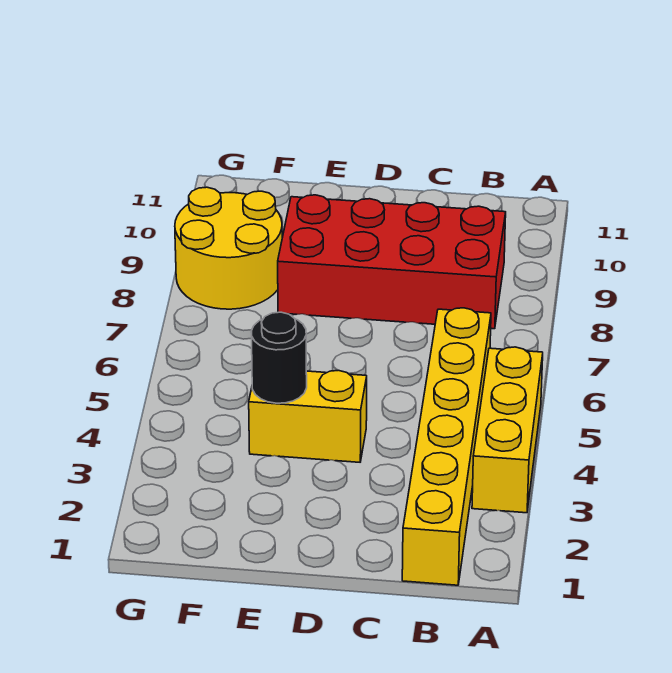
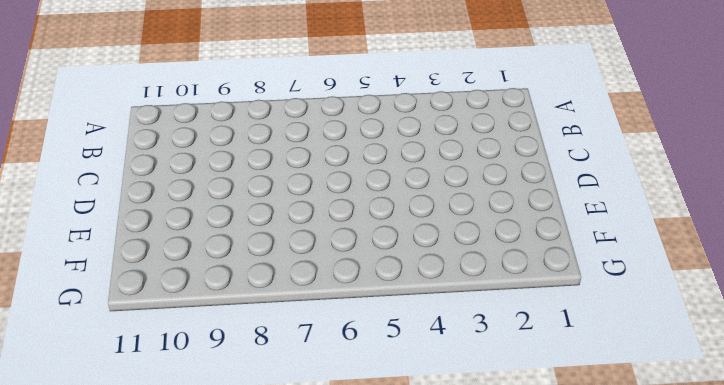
none -> yellow 1x3 brick [472,347,543,513]
none -> yellow 1x6 brick [402,308,491,585]

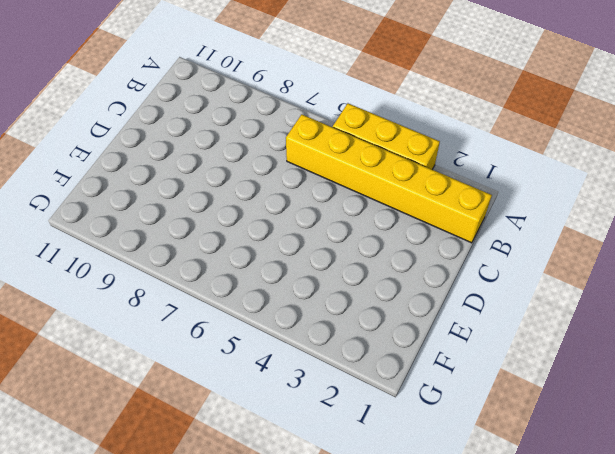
none -> red 2x4 brick [278,195,506,329]
none -> yellow 1x2 brick [249,370,367,462]

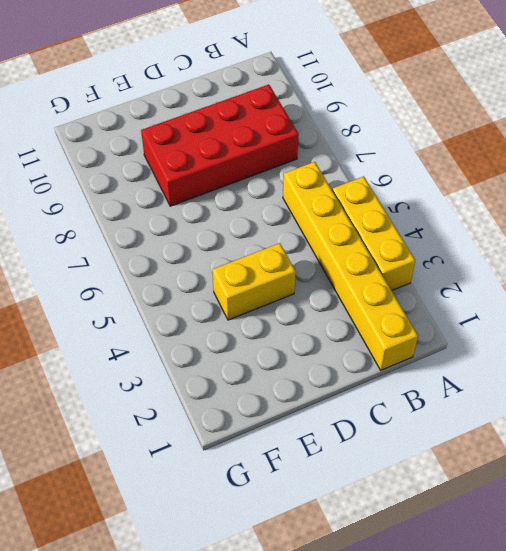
none -> yellow 2x2 round brick [175,187,282,309]
none -> black 1x1 round brick [251,312,307,403]

